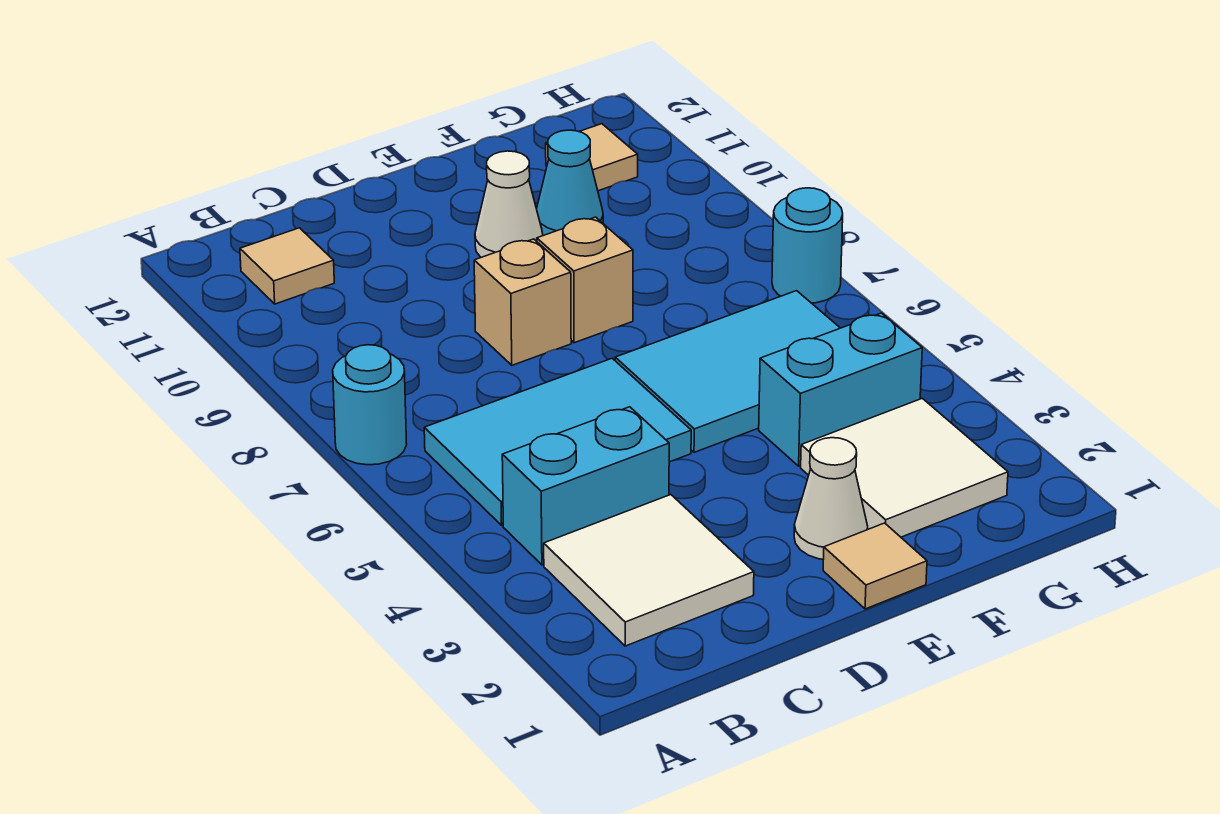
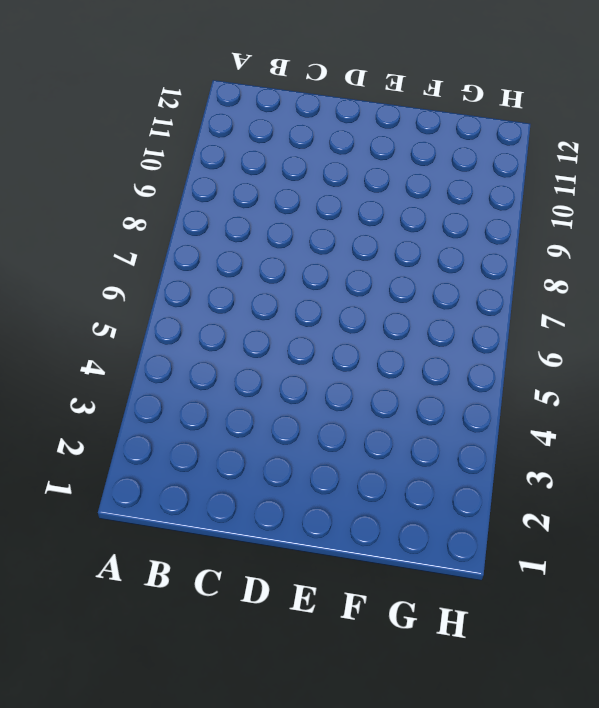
none -> cyan 1x1 round brick [333,345,407,465]
none -> white 2x2 tile [544,495,754,646]
none -> cyan 1x2 brick [502,407,669,565]

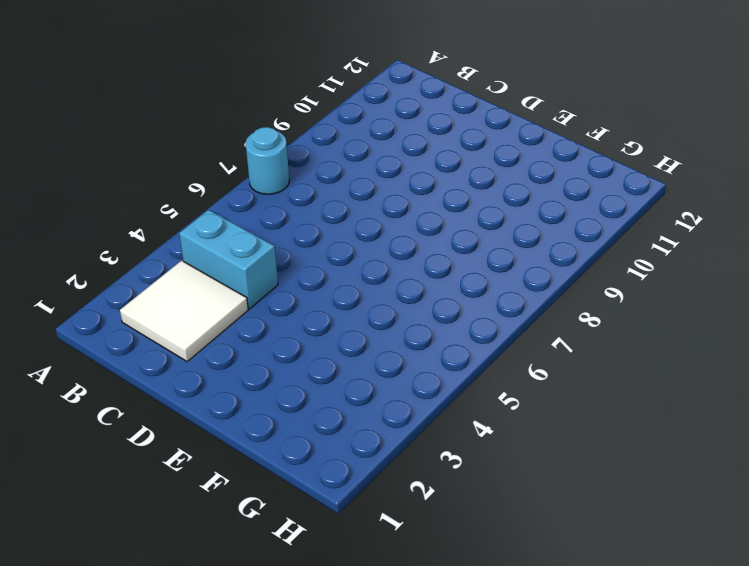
none -> cyan 2x3 tile [424,358,691,525]
none -> tan 1x1 tile [240,228,334,304]
none -> tan 1x1 brick [474,239,571,365]

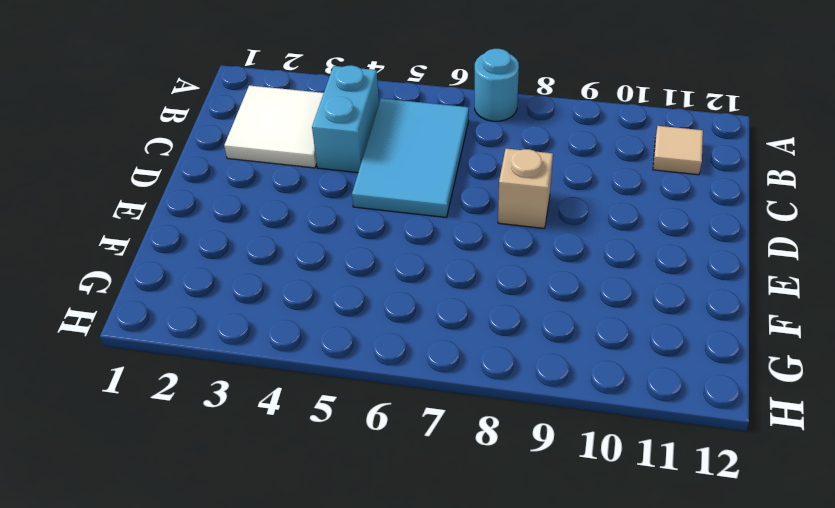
none -> tan 1x1 tile [823,523,927,609]
none -> white 1x1 cone [794,438,868,559]
none -> cyan 2x3 tile [615,291,840,452]

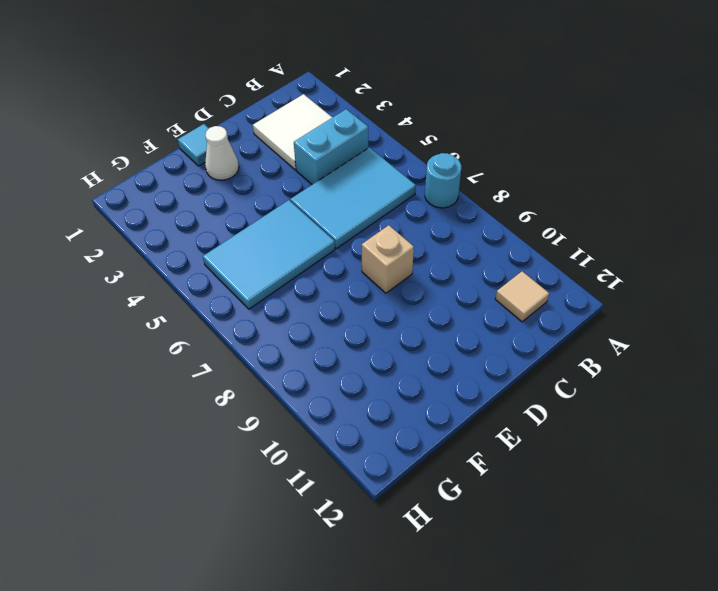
cyan 1x1 tile [178,124,209,166] -> tan 1x1 tile [823,523,927,609]
none -> tan 1x1 brick [537,217,633,343]
none -> white 1x1 cone [475,151,543,257]
none -> white 2x2 tile [801,398,1008,537]

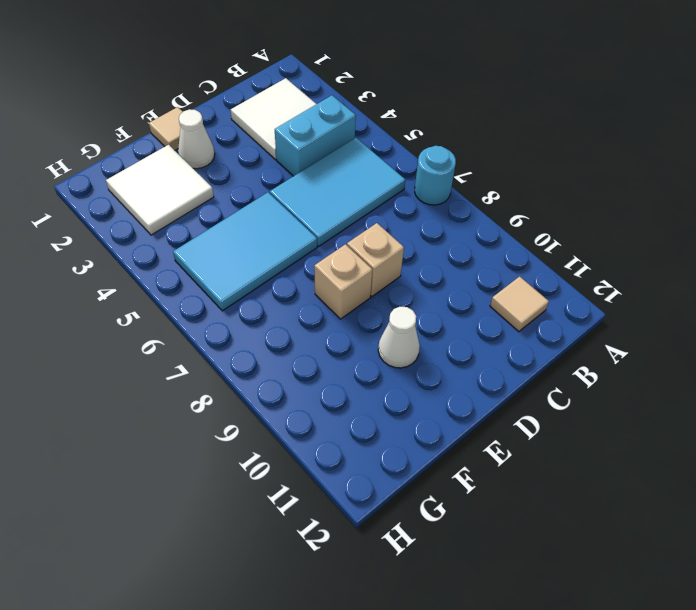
none -> cyan 1x2 brick [759,313,922,466]
none -> cyan 1x1 cone [537,130,603,236]
none -> tan 1x1 tile [546,124,638,191]

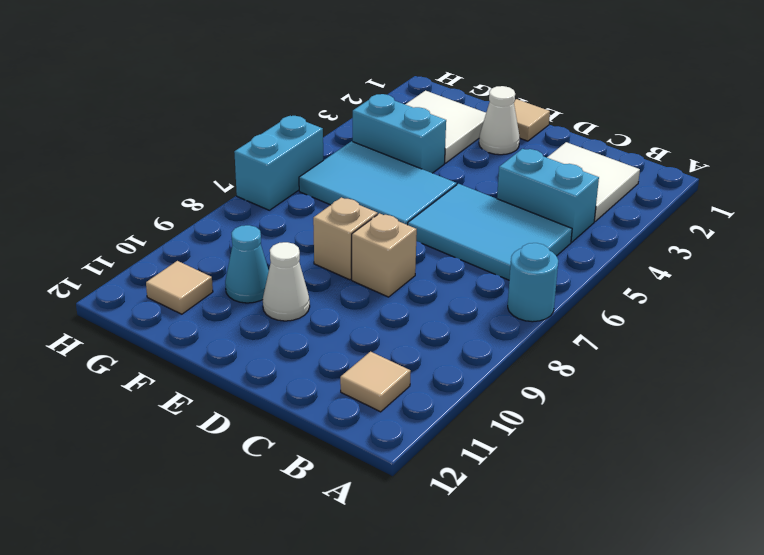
cyan 1x2 brick [234,116,323,210] -> cyan 1x1 round brick [772,188,843,303]

